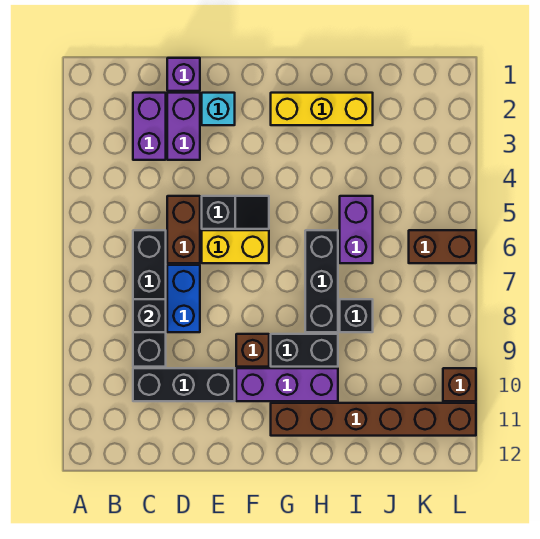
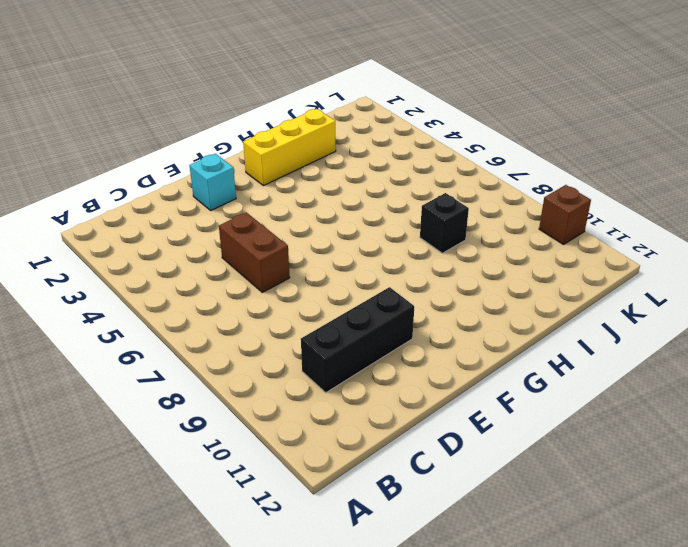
none -> purple 1x2 brick [133,93,166,160]
none -> black 1x4 brick [133,230,166,367]
none -> purple 1x1 brick [167,58,200,91]

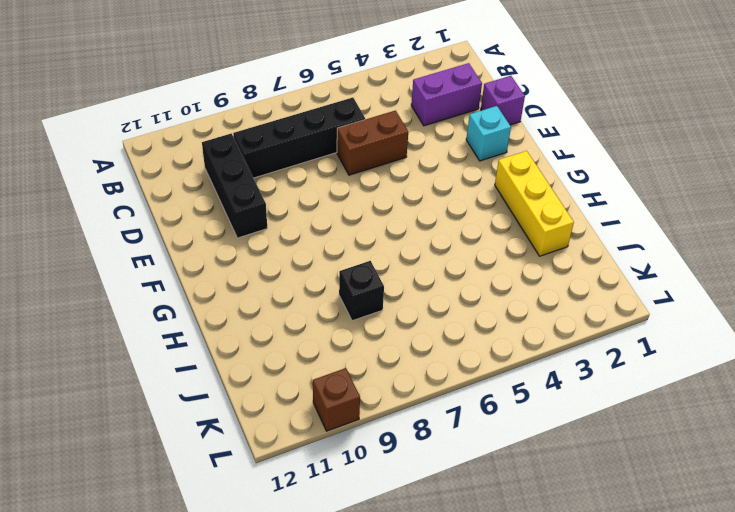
none -> purple 1x2 brick [167,93,200,160]
none -> blue 1x2 brick [167,265,200,332]
none -> black 1x2 slope [202,196,269,229]

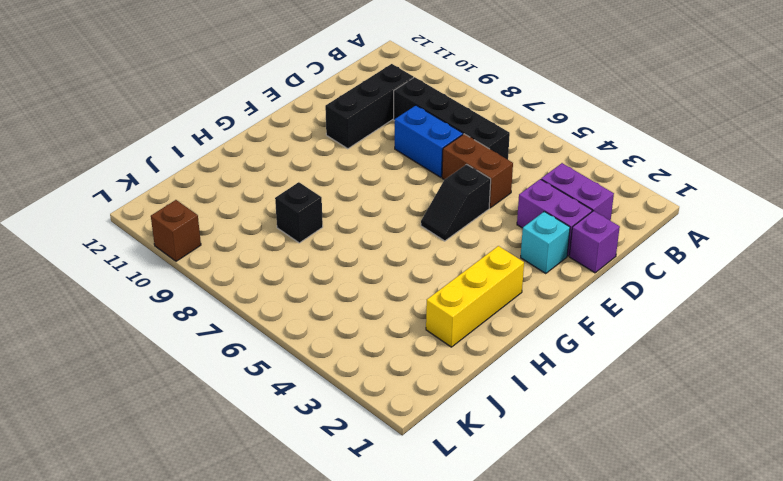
none -> yellow 1x2 brick [202,230,269,263]
none -> brown 1x1 brick [236,334,269,367]
none -> purple 1x3 brick [236,368,338,401]

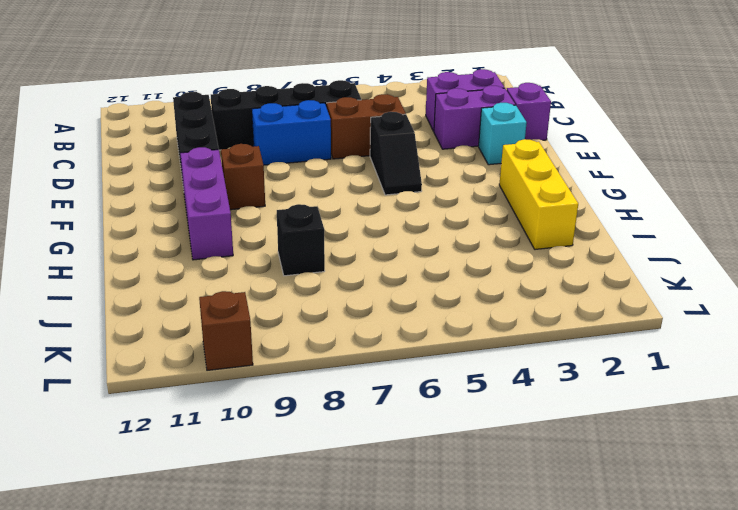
none -> yellow 1x2 brick [202,230,269,263]
none -> black 1x2 brick [271,334,338,367]
none -> brown 1x6 brick [271,403,476,436]

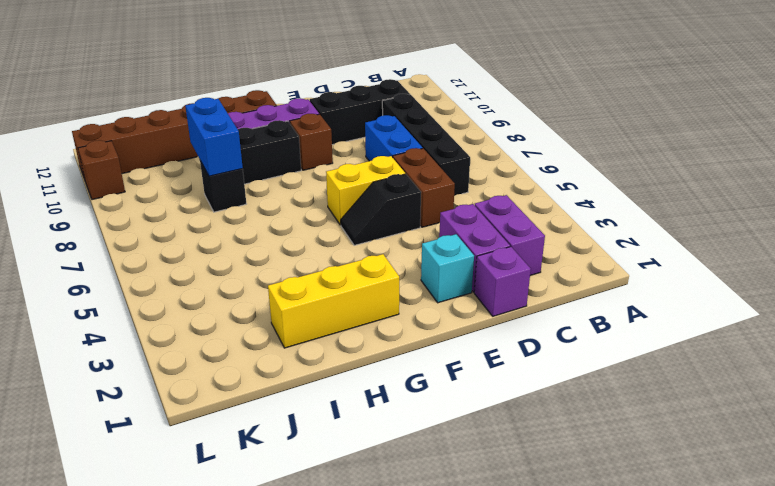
blue 1x2 brick [185,98,243,176] -> none
none -> black 1x3 brick [305,230,338,332]
none -> purple 1x2 brick [340,196,373,263]
none -> brown 1x2 brick [409,230,476,263]

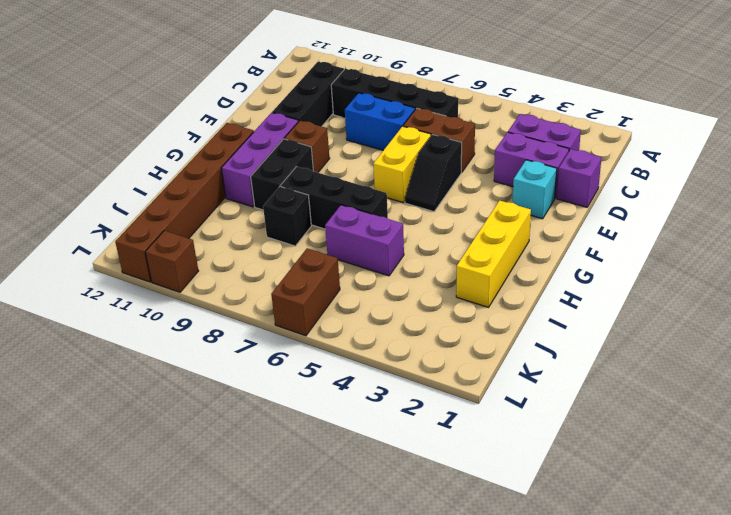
none -> black 1x1 brick [133,299,166,332]

